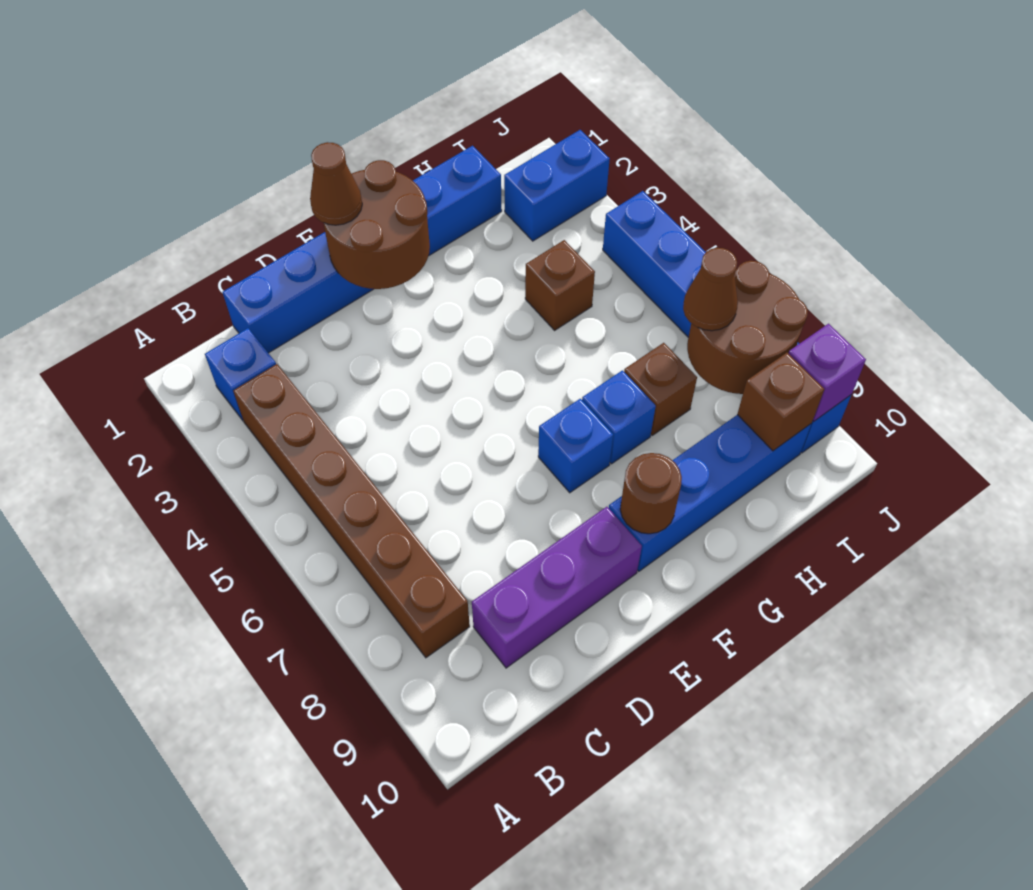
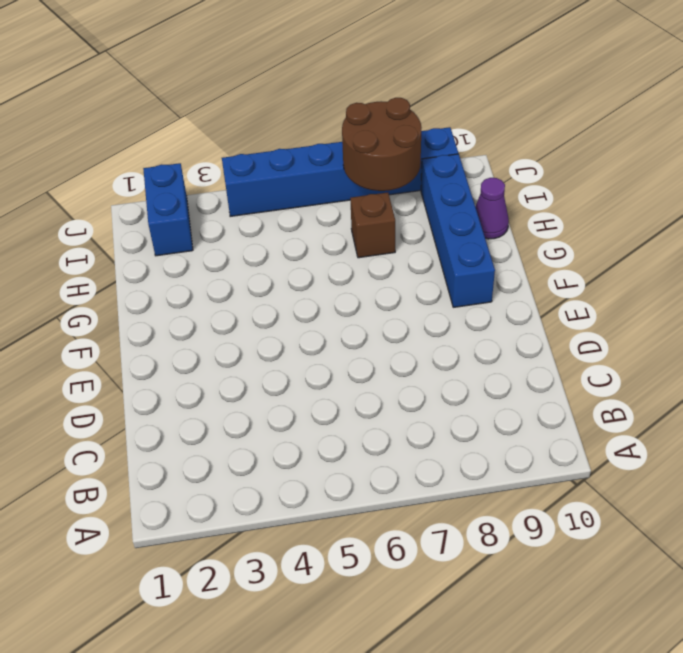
purple 1x1 cone [475,178,509,239] -> none
none -> blue 1x1 brick [205,328,276,420]
none -> brown 1x6 brick [233,364,470,658]
none -> blue 1x6 brick [223,146,502,353]

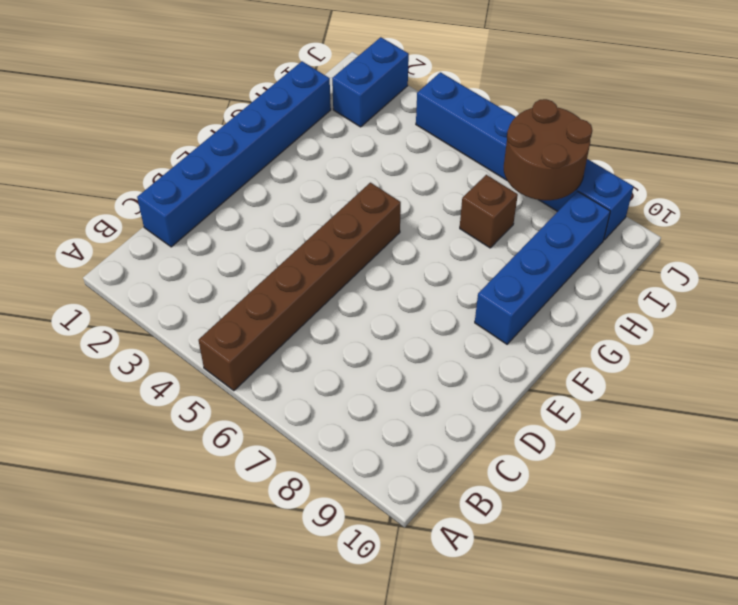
brown 1x6 brick [199,183,401,391] -> brown 1x6 brick turned to [233,364,470,658]
none -> blue 1x1 brick [205,328,276,420]
none -> purple 1x3 brick [472,507,642,668]
none -> blue 1x1 brick [538,399,613,493]

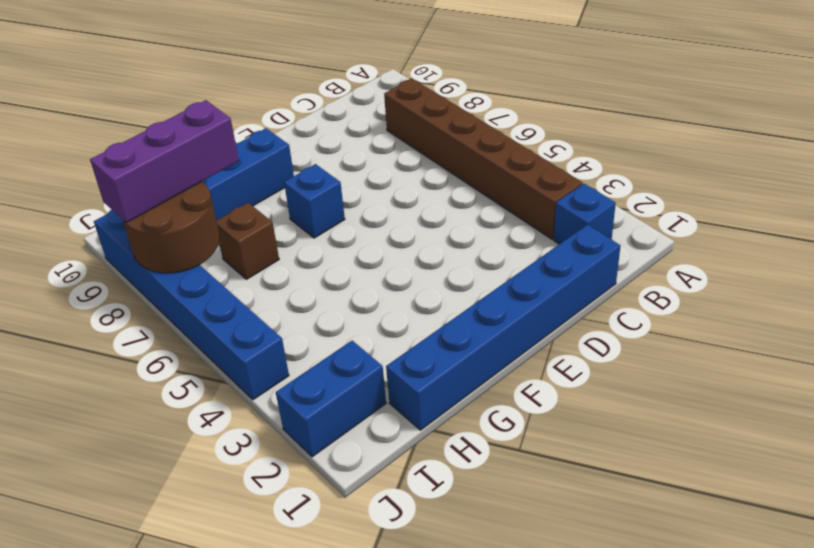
purple 1x3 brick [90,100,239,223] -> purple 1x3 brick moved to [472,507,642,668]
none -> blue 1x1 brick [582,370,656,464]
none -> brown 1x1 brick [525,240,595,330]
none -> brown 2x2 round brick [324,160,430,289]

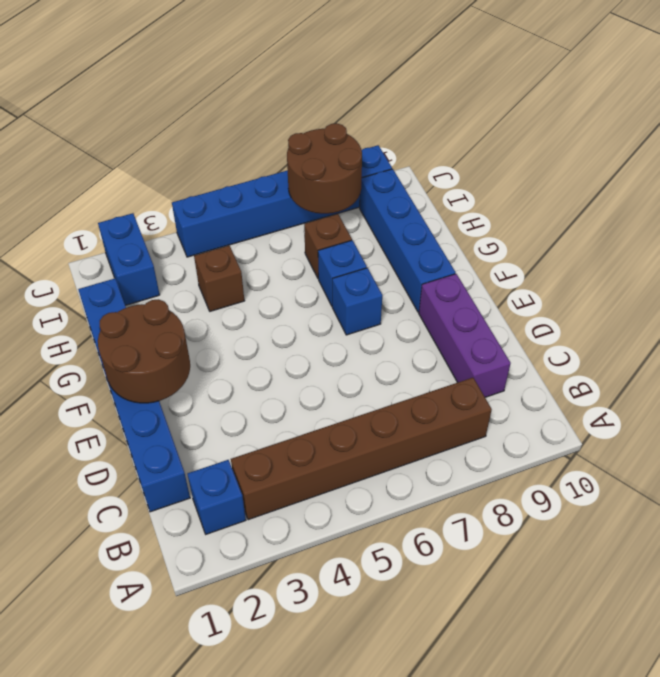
none -> brown 1x1 round brick [620,453,682,534]
none -> brown 1x1 brick [737,353,824,451]
none -> purple 1x1 brick [788,324,866,421]

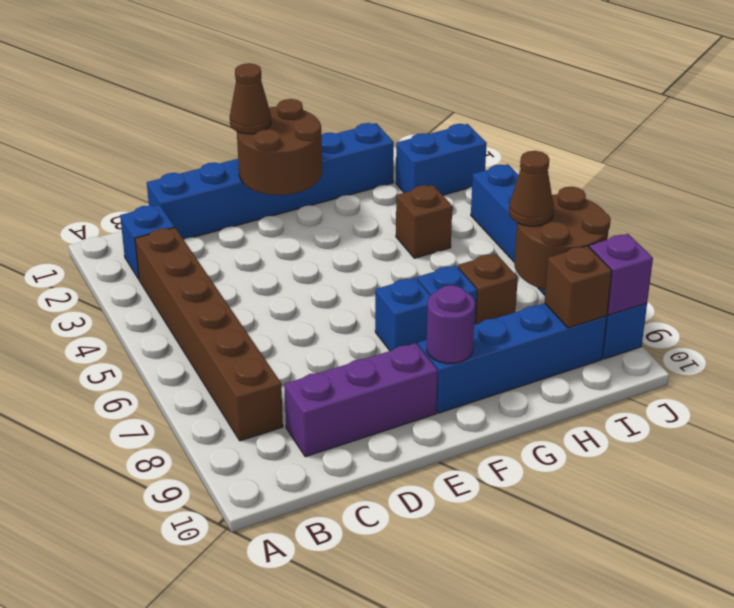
purple 1x1 round brick [427,285,475,363] -> brown 1x1 round brick [620,453,682,534]

